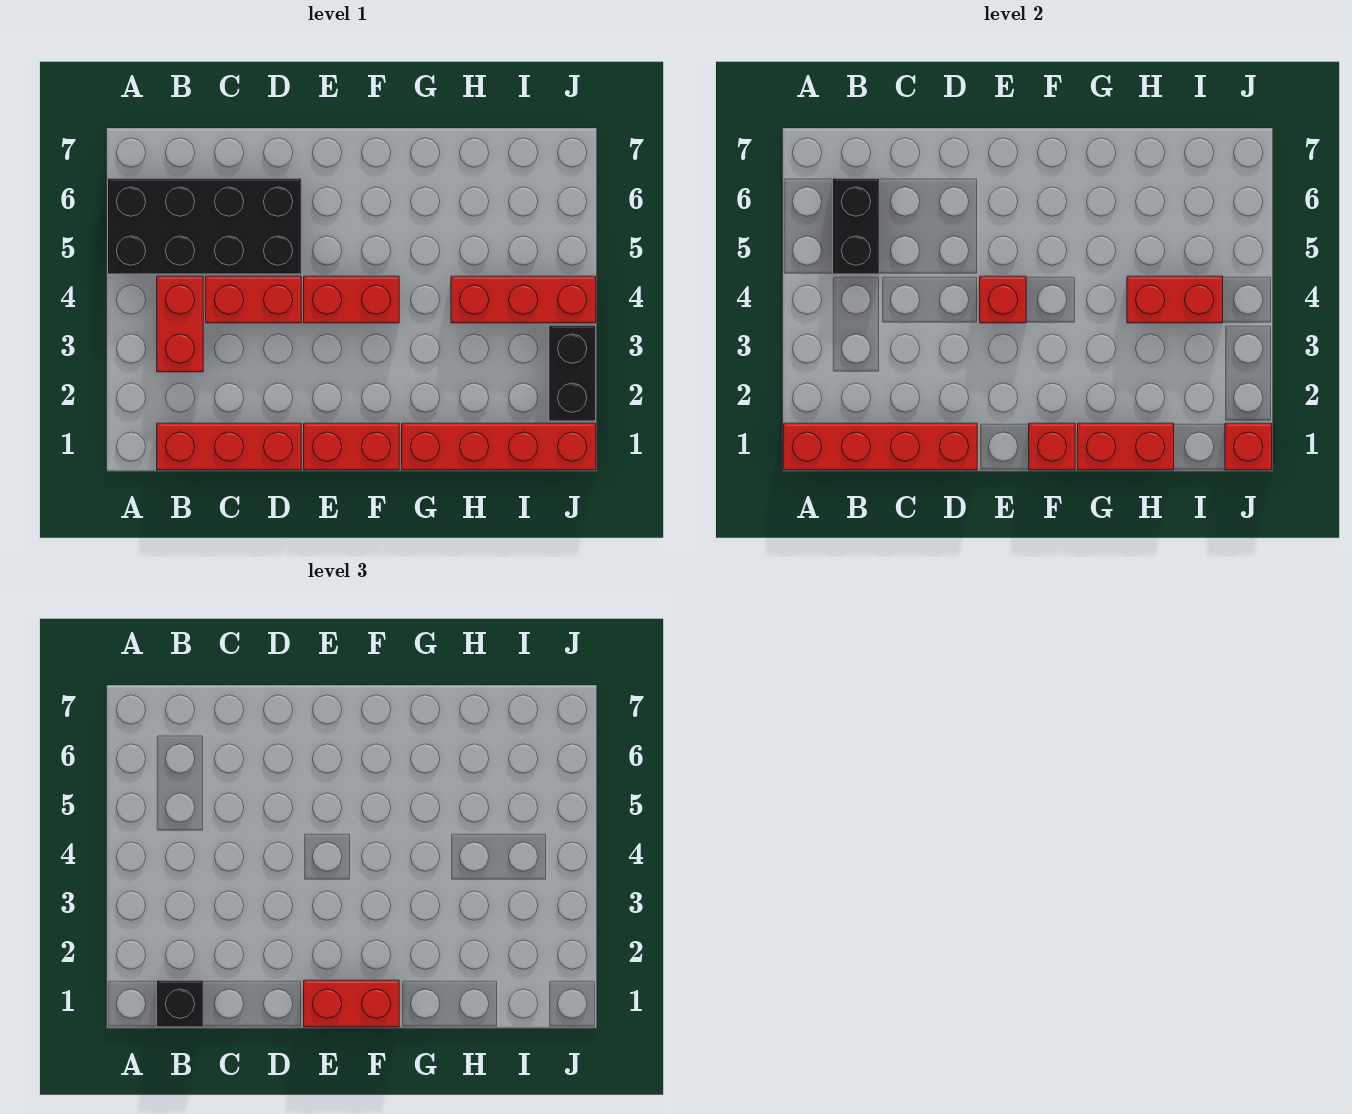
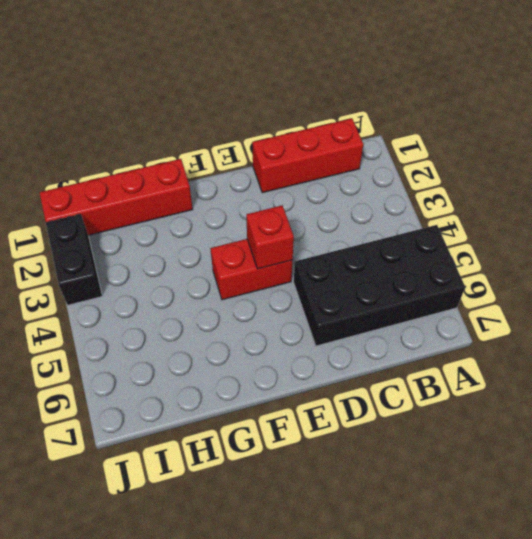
none -> red 1x2 brick [157,276,203,372]
none -> red 1x2 brick [206,276,301,323]
none -> red 1x2 brick [304,423,399,470]

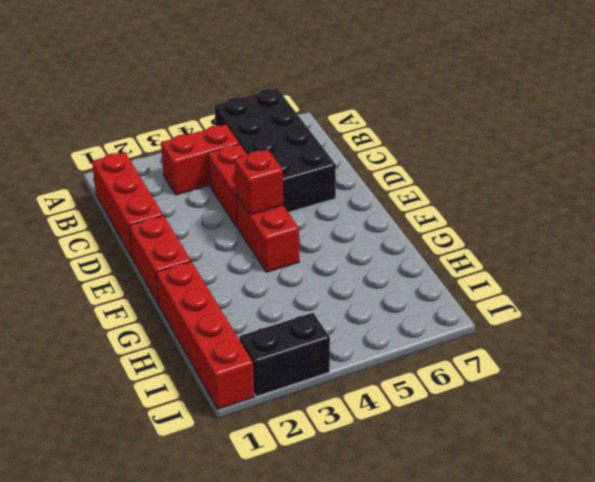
none -> red 1x3 brick [451,276,596,323]
none -> red 1x4 brick [784,423,977,470]
none -> black 1x2 brick [833,178,879,274]

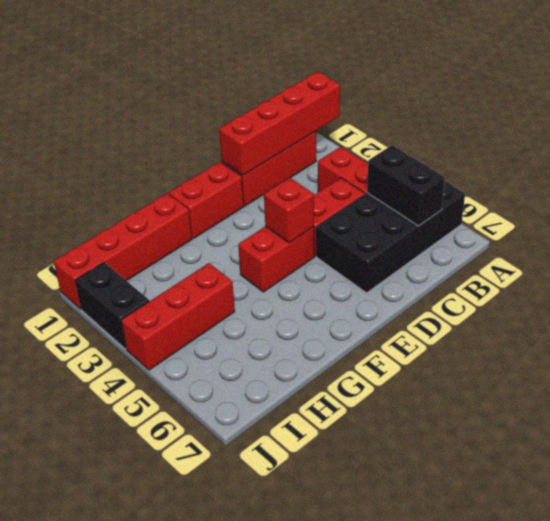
none -> red 1x1 brick [1029,423,1075,470]
none -> red 1x2 brick [1078,423,1174,470]
none -> red 1x2 brick [1127,276,1223,323]

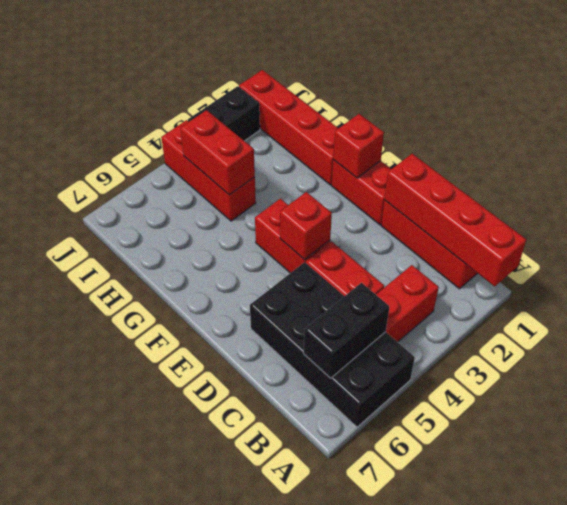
none -> red 1x2 brick [1078,423,1174,470]
none -> red 1x1 brick [1225,423,1272,470]
none -> black 1x1 brick [157,980,203,1027]

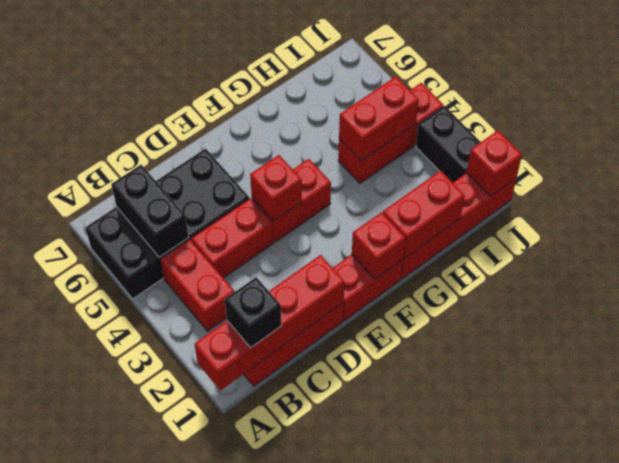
none -> red 1x2 brick [304,980,399,1027]

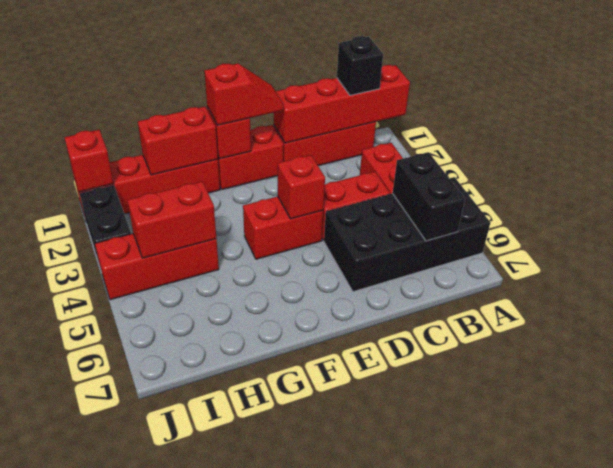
red 1x2 slope [204,64,284,125] -> red 1x2 brick [304,980,399,1027]

